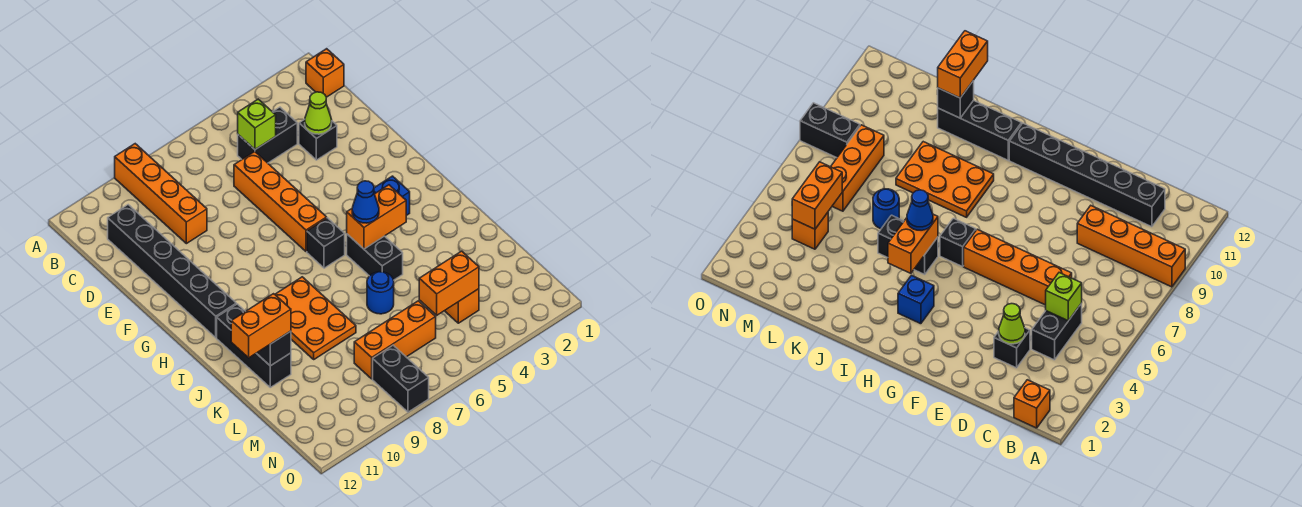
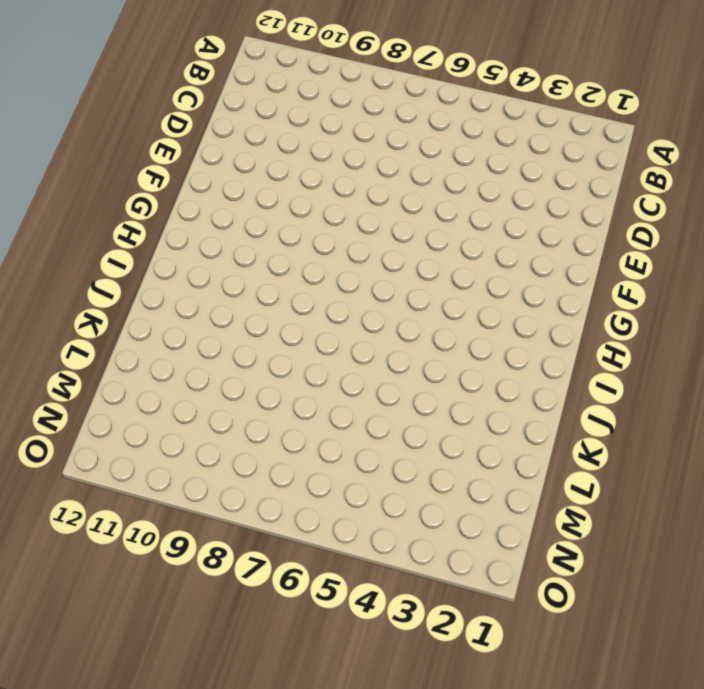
none -> orange 1x4 brick [115,144,207,244]
none -> orange 1x1 brick [306,49,344,97]
none -> black 1x2 brick [238,107,297,163]

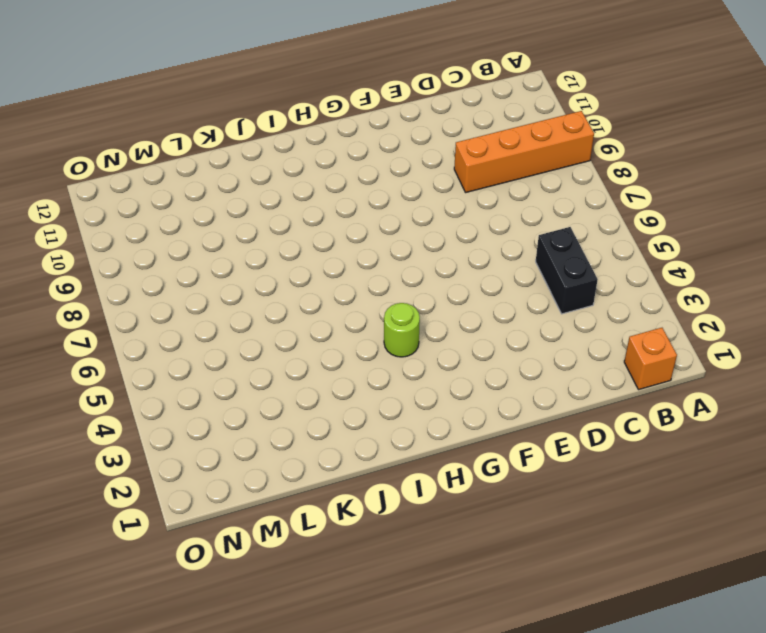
lime 1x1 round brick [384,303,420,357] -> none
none -> black 1x6 brick [108,205,236,338]
none -> black 1x1 brick [299,119,337,160]
none -> orange 1x4 brick [234,152,327,251]

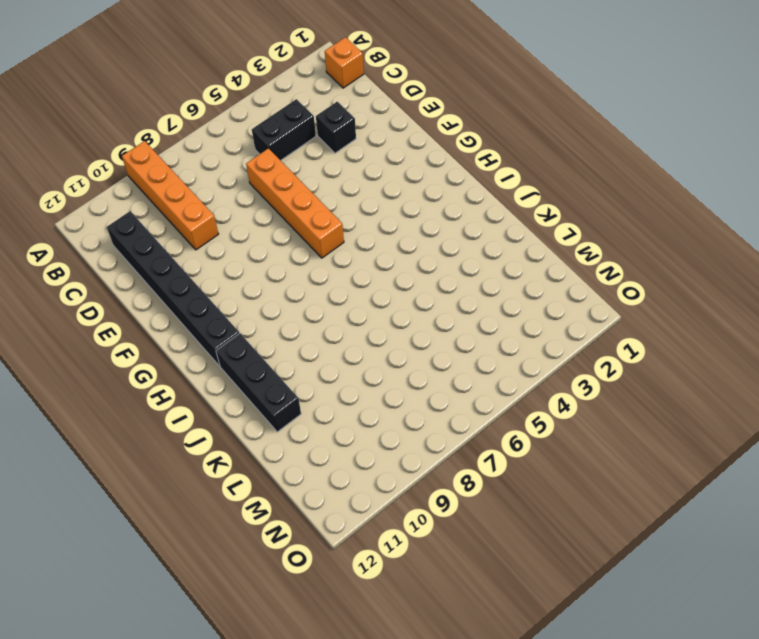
none -> blue 1x1 brick [374,176,410,216]
none -> black 1x1 brick [307,218,345,268]
none -> black 1x2 brick [347,234,403,280]

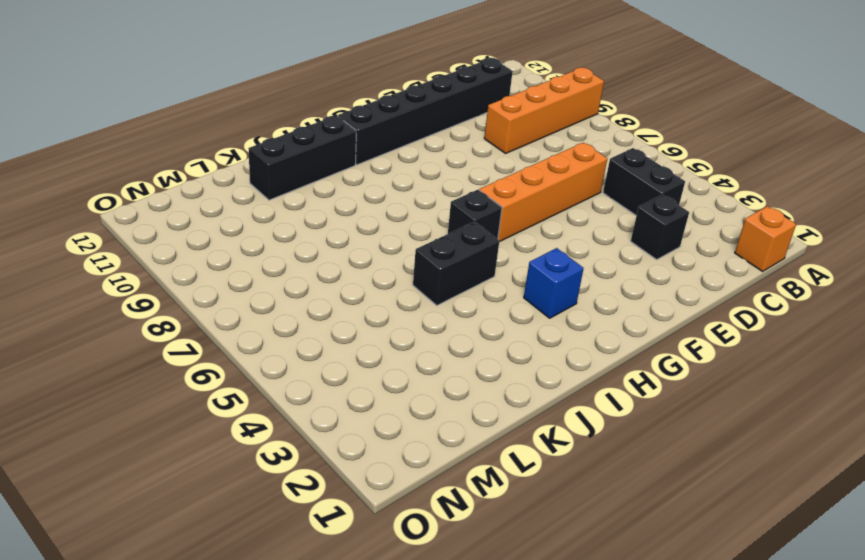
none -> orange 2x3 plate [275,277,356,359]
none -> blue 1x1 round brick [367,272,394,314]
none -> orange 1x1 brick [445,289,479,323]

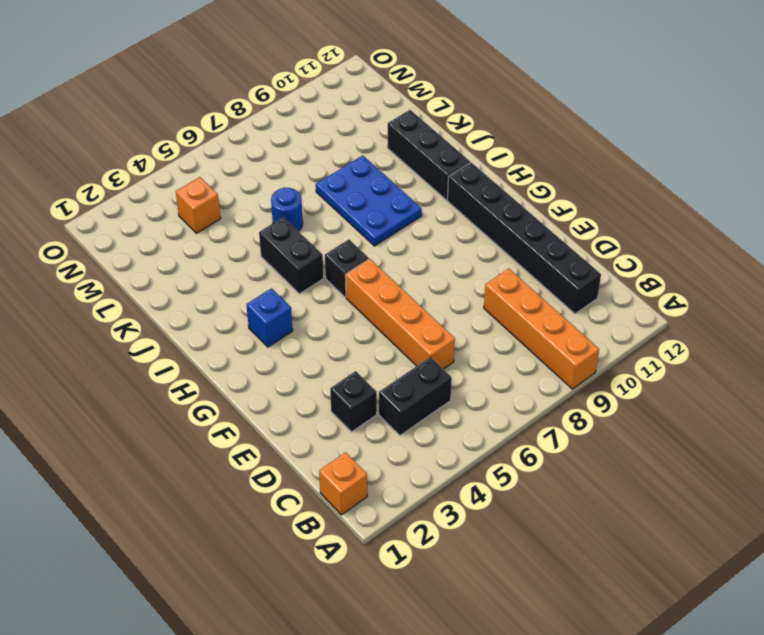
blue 2x3 plate [316,155,422,246] -> orange 2x3 plate [275,277,356,359]
none -> orange 1x3 brick [354,301,436,379]
none -> black 1x2 brick [373,345,429,412]
none -> lime 1x1 brick [238,99,276,149]

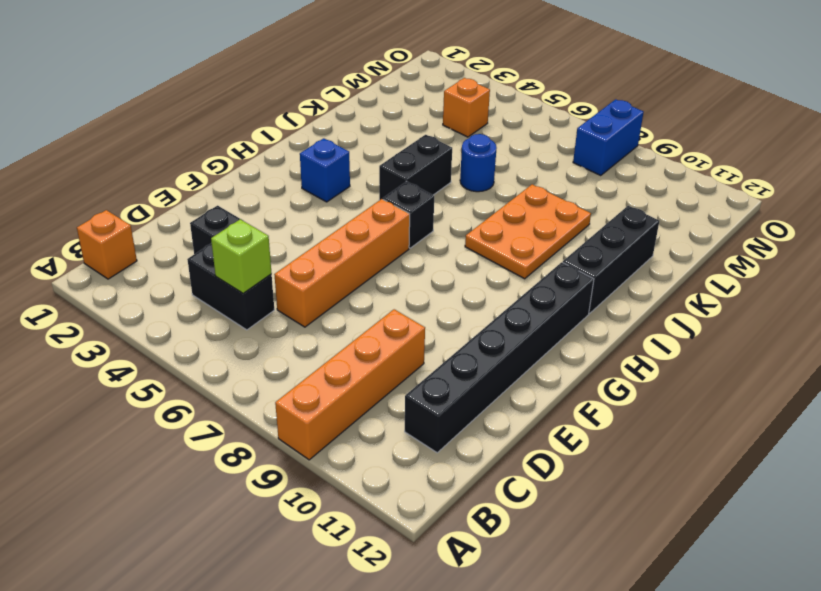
blue 1x2 brick [573,99,644,176] -> black 1x2 brick [373,345,429,412]
none -> orange 1x3 brick [354,301,436,379]
none -> lime 1x1 cone [305,92,332,134]
none -> orange 1x2 brick [347,185,406,249]

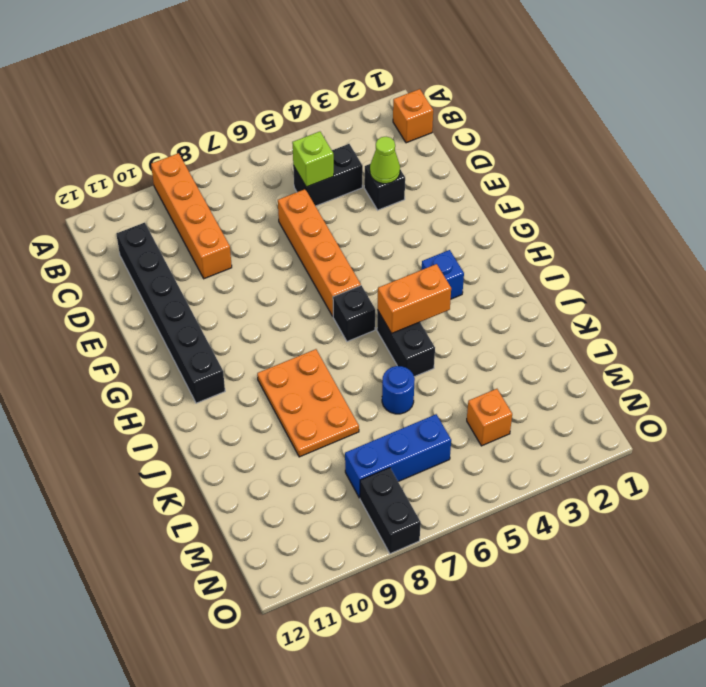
blue 1x3 brick [345,414,451,498] -> orange 1x3 brick [354,301,436,379]
none -> black 1x3 brick [217,304,291,387]
none -> black 1x1 brick [257,331,291,366]
none -> orange 1x2 brick [419,251,479,315]

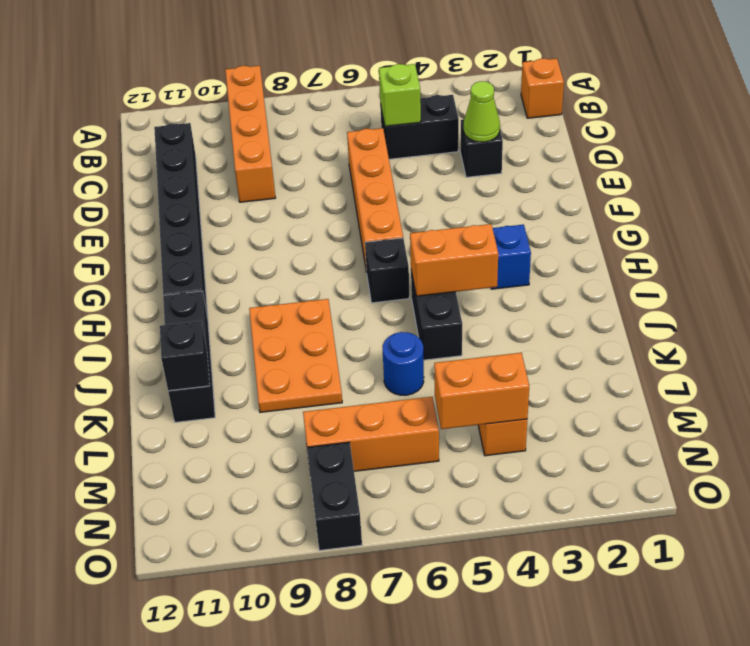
none -> blue 1x1 cone [352,181,379,223]
none -> orange 1x2 brick [231,294,291,358]

